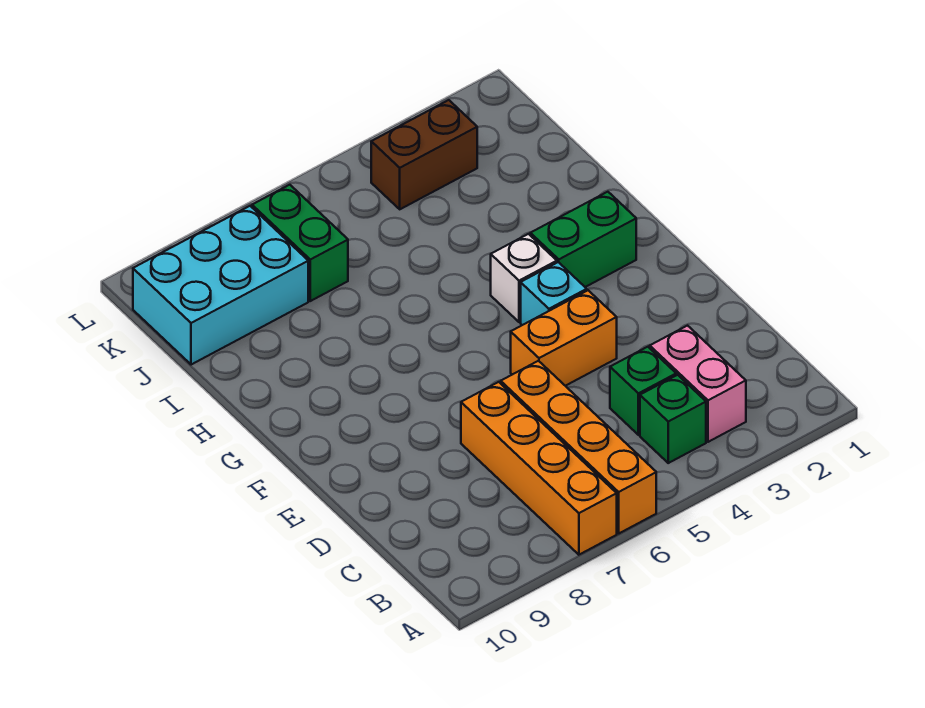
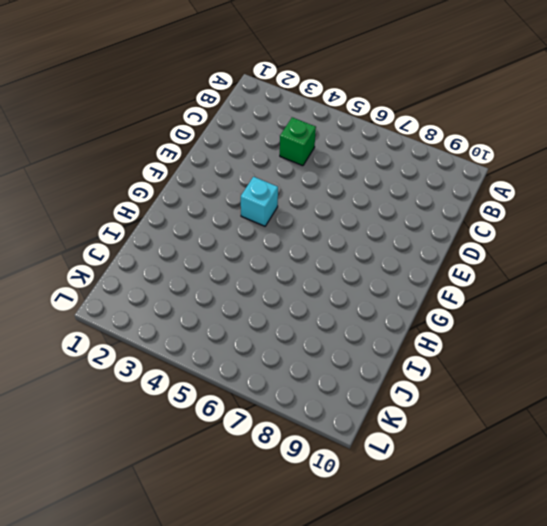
none -> orange 1x4 brick [501,361,656,533]
none -> orange 1x4 brick [461,382,617,555]
none -> pink 1x2 brick [650,326,746,442]

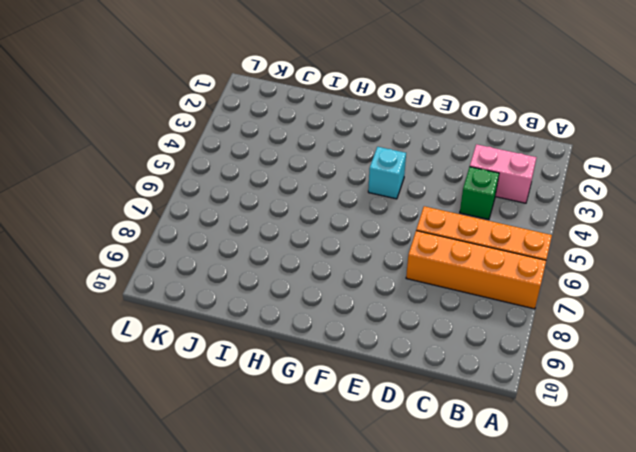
none -> green 1x1 brick [640,375,706,463]
none -> orange 1x2 brick [511,290,617,386]
none -> green 1x2 brick [530,192,636,287]

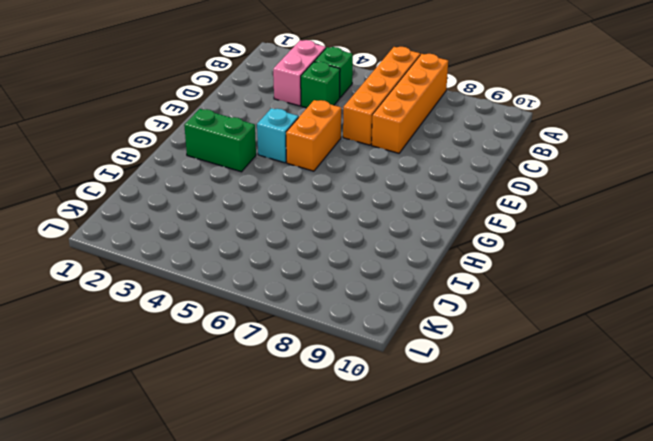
orange 1x2 brick [286,100,341,171] -> orange 1x2 brick turned to [511,290,617,386]
none -> white 1x1 brick [491,234,557,322]
none -> green 1x2 brick [252,185,348,301]
none -> cyan 2x3 brick [133,206,308,365]

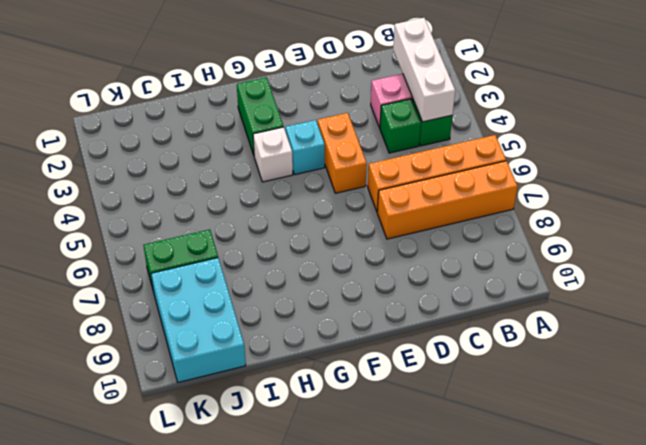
white 1x3 brick [393,18,455,122] -> none
none -> brown 1x2 brick [371,100,477,209]

